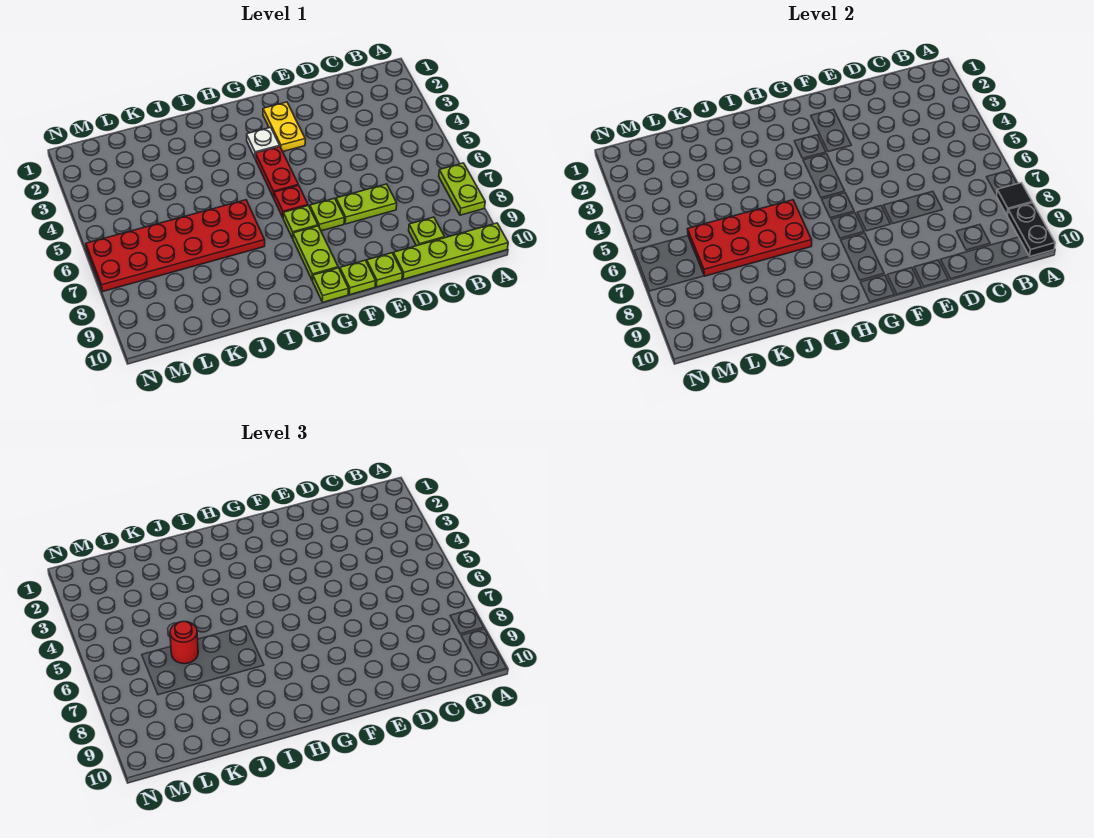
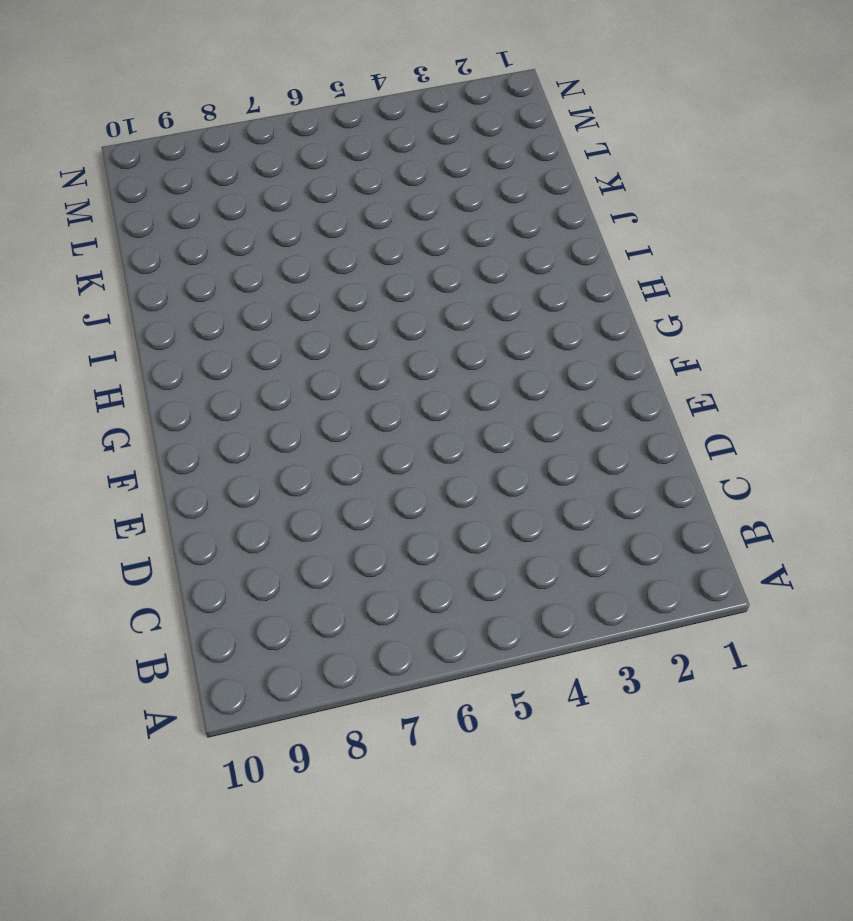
none -> lime 1x2 plate [439,163,485,215]
none -> lime 1x4 plate [393,223,508,279]
none -> lime 1x1 plate [409,217,444,246]

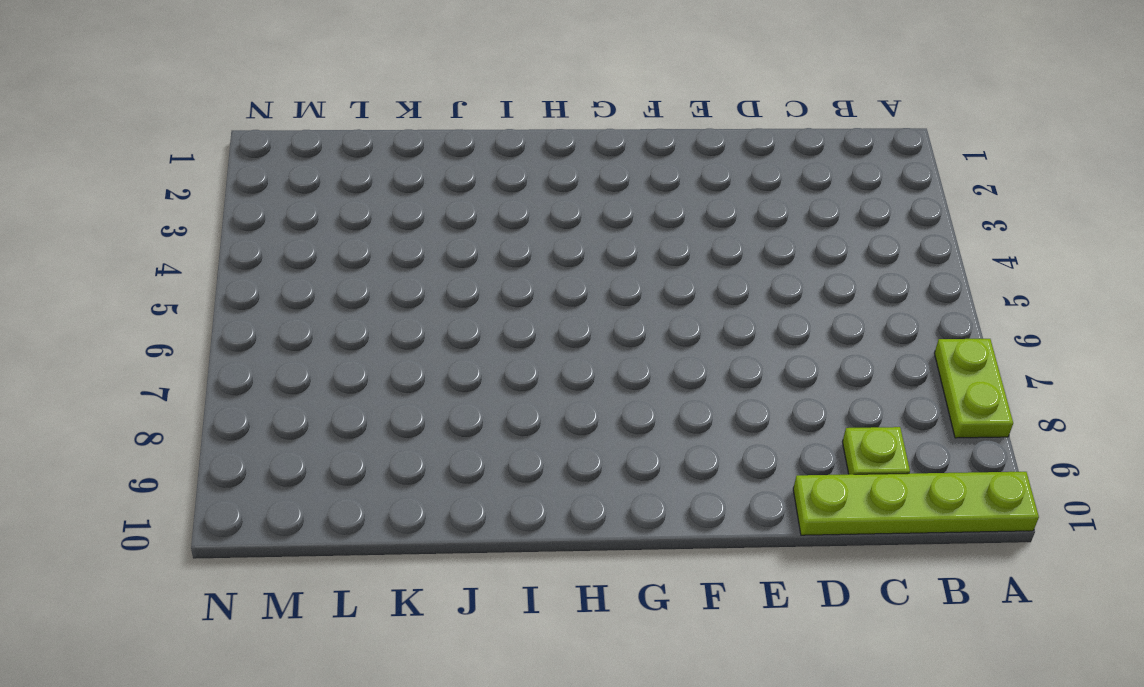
none -> lime 1x2 plate [336,184,397,224]
none -> lime 1x1 plate [367,253,402,287]
none -> yellow 1x2 plate [263,102,305,151]

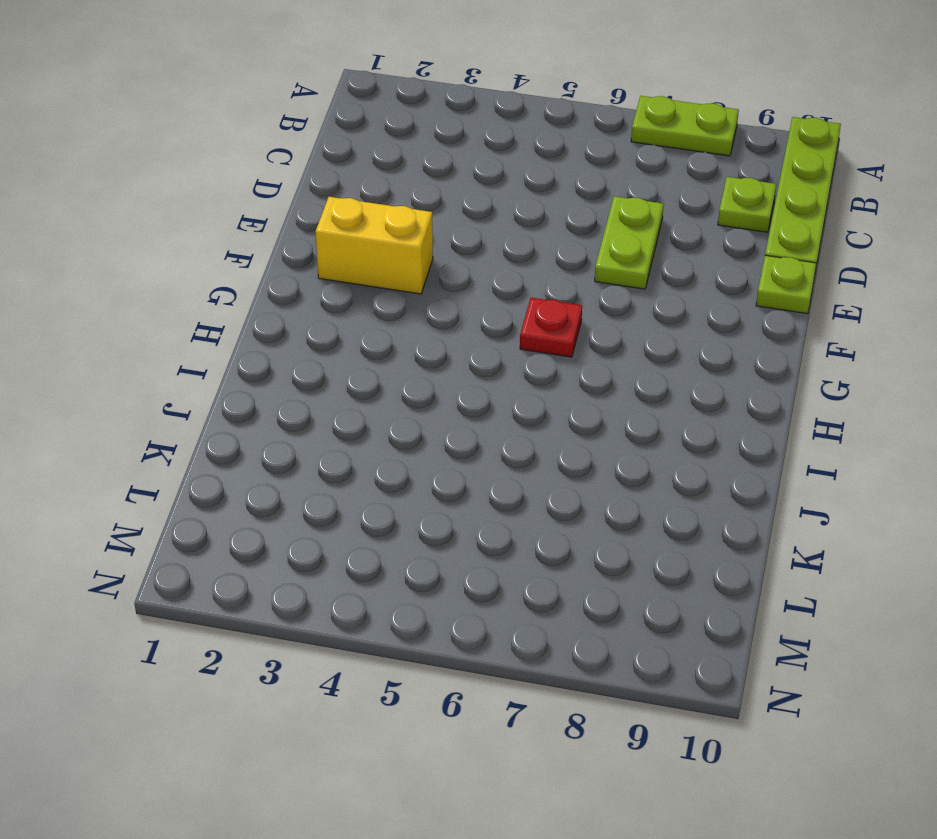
yellow 1x2 brick [315,197,433,294] -> yellow 1x2 plate [263,102,305,151]
none -> lime 1x1 plate [310,198,344,231]
none -> lime 1x1 plate [340,260,376,295]
none -> white 1x1 plate [247,127,280,159]

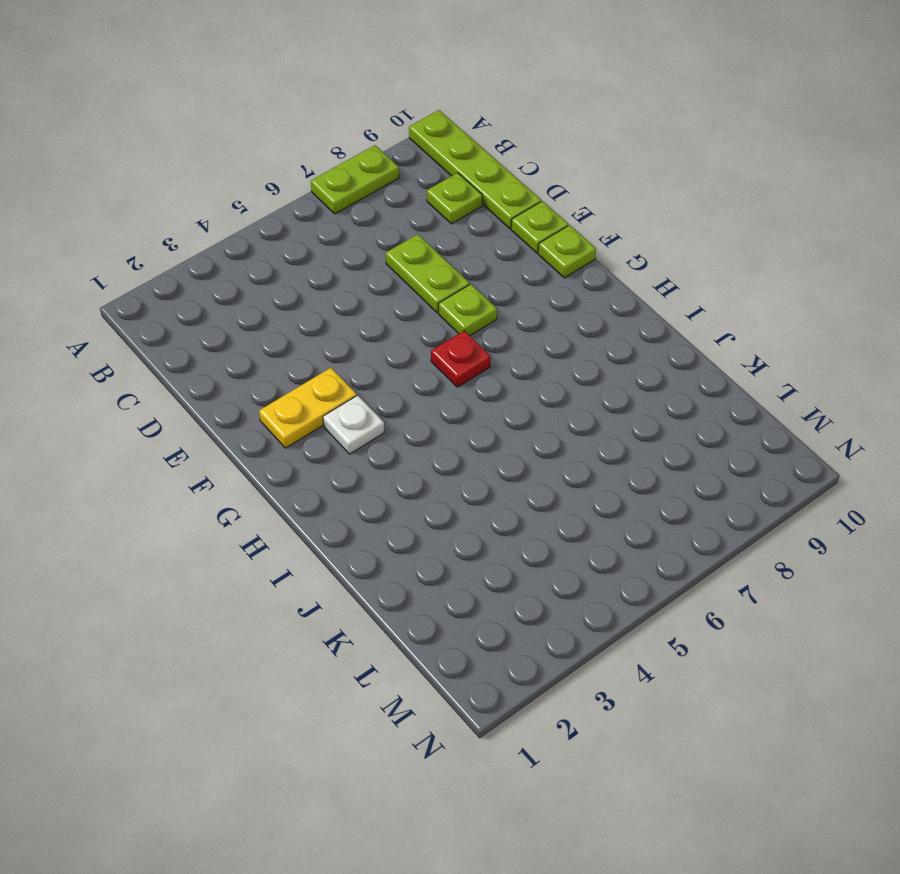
none -> red 1x2 plate [256,147,298,198]
none -> lime 1x1 plate [283,206,318,238]
none -> lime 1x2 plate [293,226,338,281]

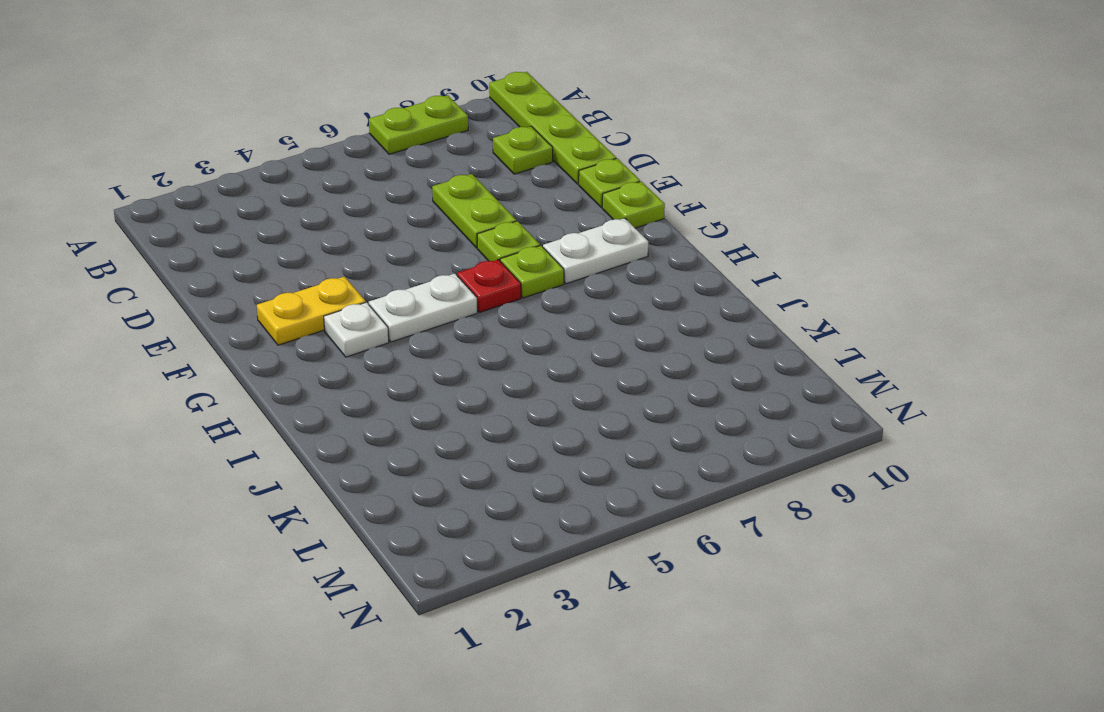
white 1x2 plate [369,274,478,342] -> red 1x2 plate [256,147,298,198]
white 1x2 plate [543,218,648,284] -> lime 1x2 plate [293,226,338,281]
none -> lime 1x1 plate [313,268,349,302]
none -> red 2x6 plate [86,200,265,292]
none -> black 1x1 tile [997,183,1032,215]

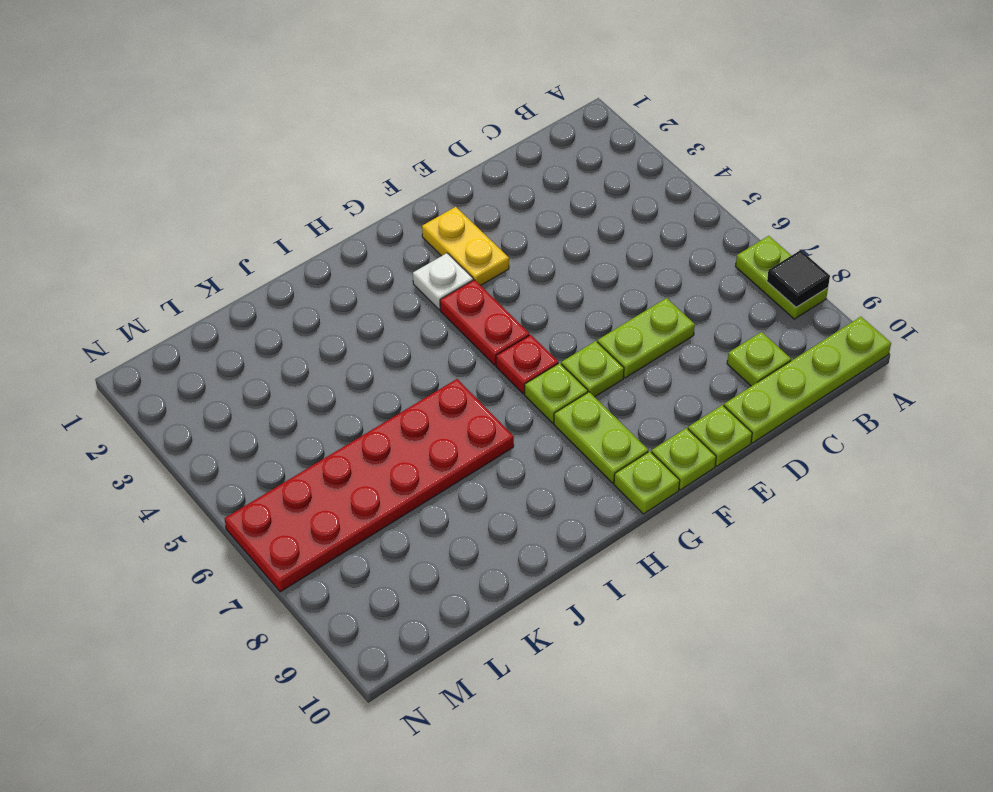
none -> black 1x2 plate [1008,203,1055,256]
none -> red 2x4 plate [688,200,812,276]
none -> red 1x1 round brick [170,622,198,664]

